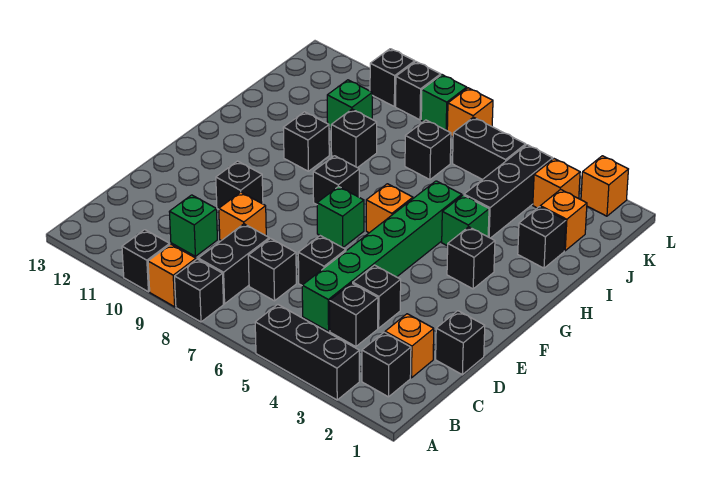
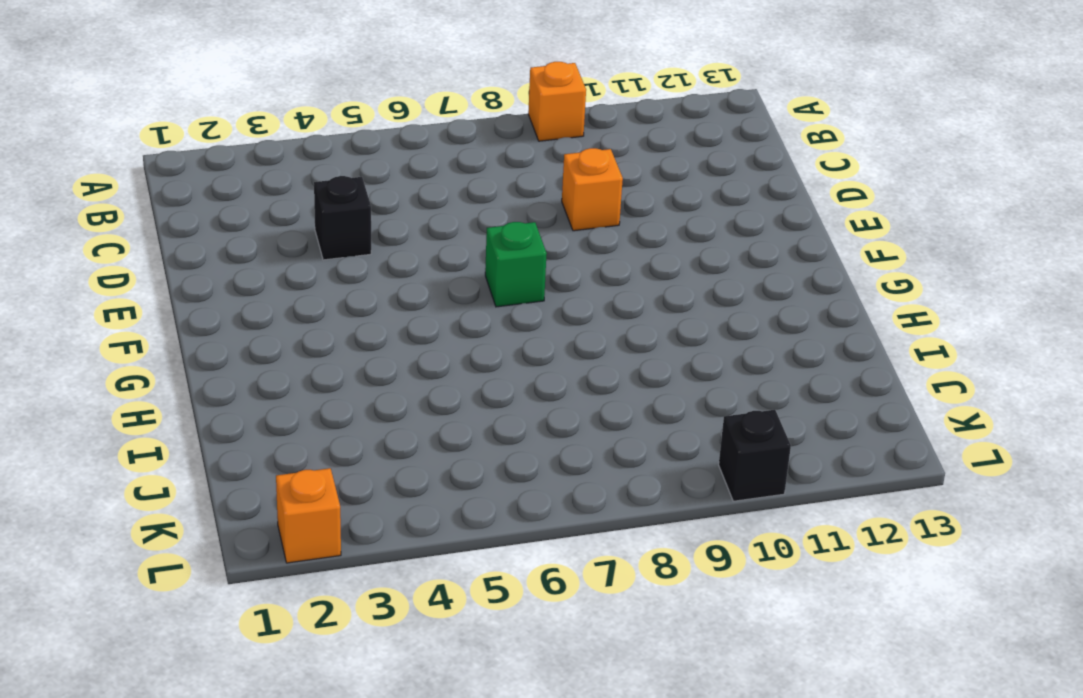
none -> black 1x3 brick [255,305,359,400]
none -> black 1x1 brick [175,259,224,322]
none -> black 1x1 brick [122,230,170,292]
none -> black 1x1 brick [362,332,411,397]

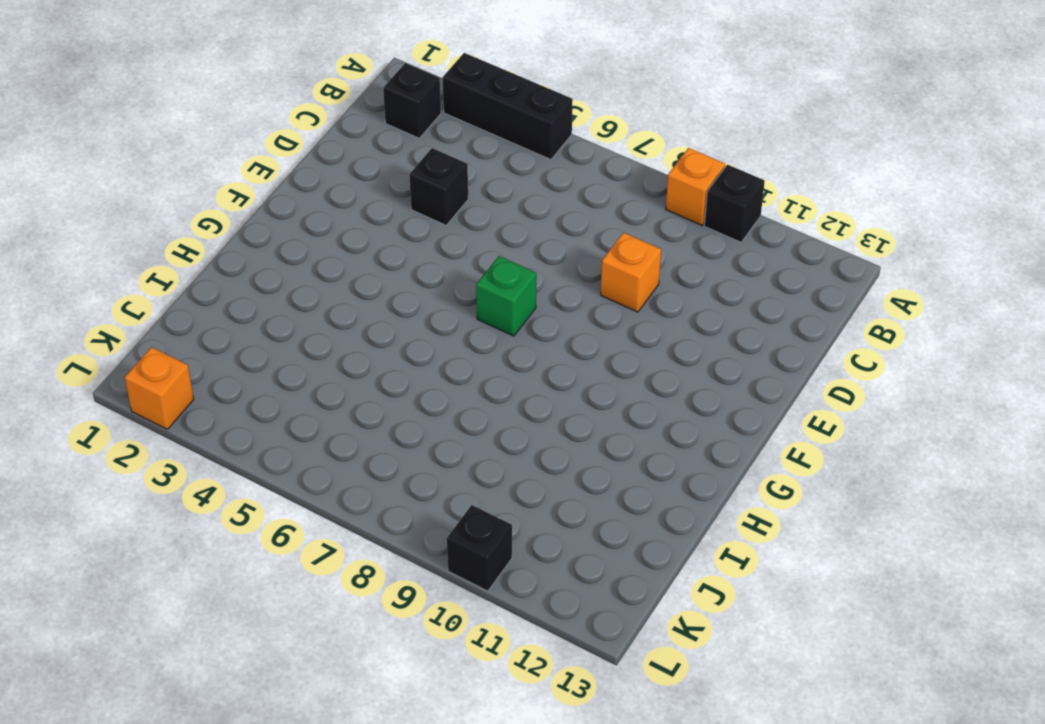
none -> black 1x1 brick [175,259,224,322]
none -> black 1x2 brick [198,224,269,304]
none -> orange 1x1 brick [385,314,434,378]
none -> black 1x1 brick [330,283,378,347]

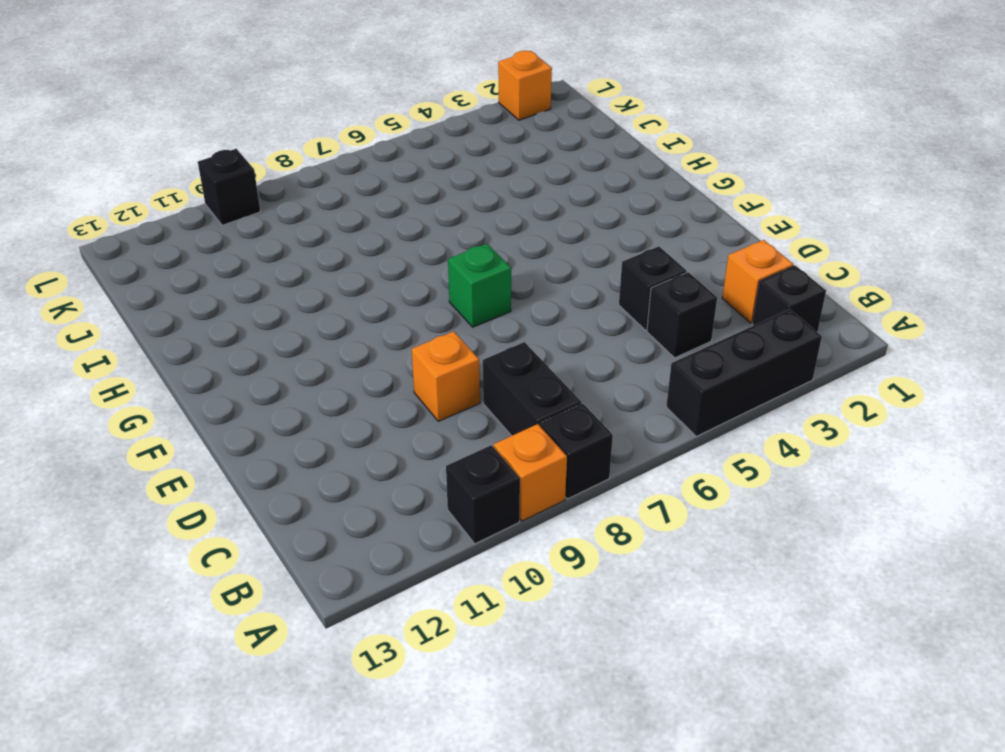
none -> green 1x6 brick [302,181,462,331]
none -> black 1x1 brick [248,239,296,301]
none -> green 1x1 brick [169,195,217,256]
none -> black 1x1 brick [436,311,485,375]

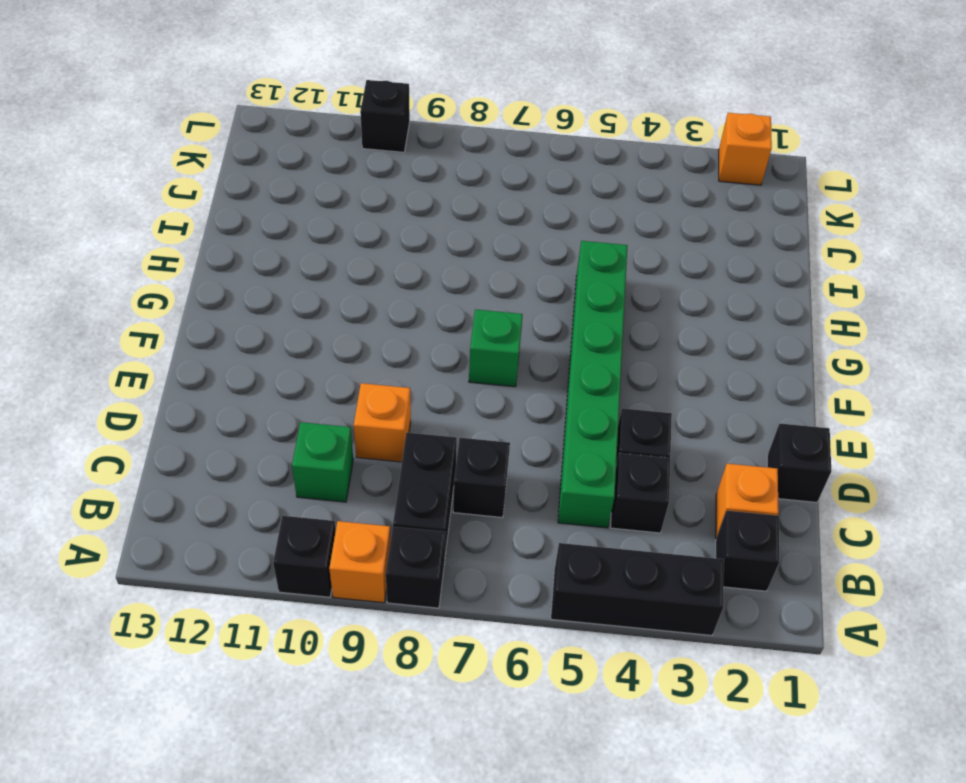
none -> black 1x1 brick [298,236,346,285]
none -> black 1x1 brick [216,161,263,209]
none -> black 1x1 brick [447,227,495,289]
none -> orange 1x1 brick [366,184,413,233]

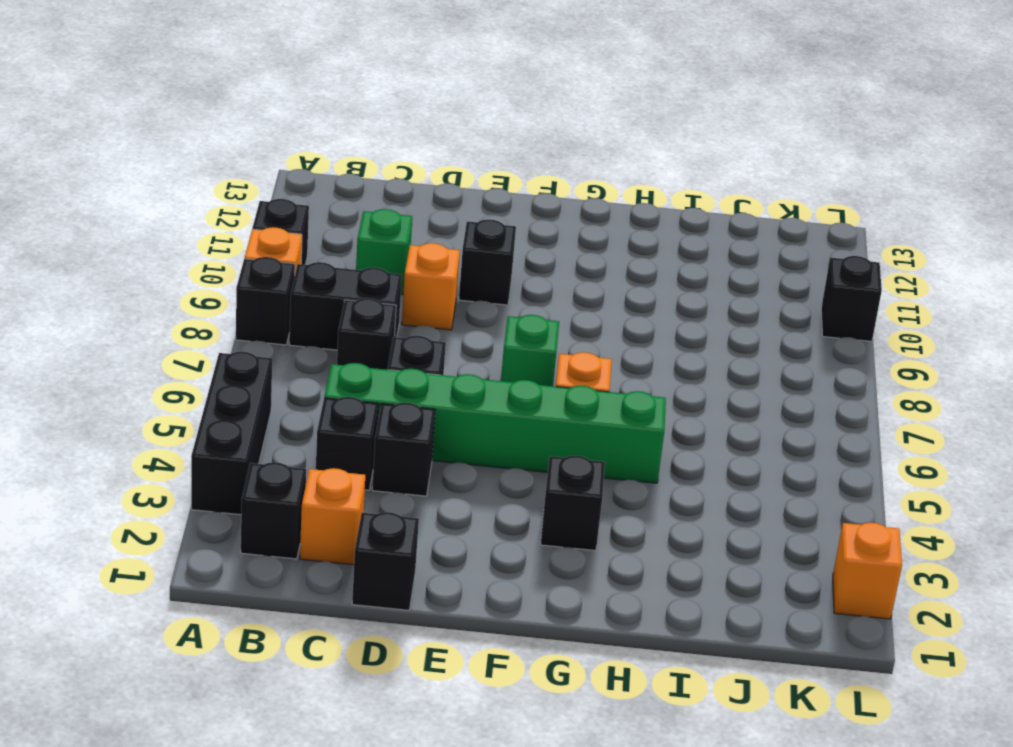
none -> black 1x1 brick [313,156,359,204]
none -> green 1x1 brick [442,195,489,246]
none -> black 1x1 brick [283,112,329,171]
none -> black 1x1 brick [518,207,566,268]

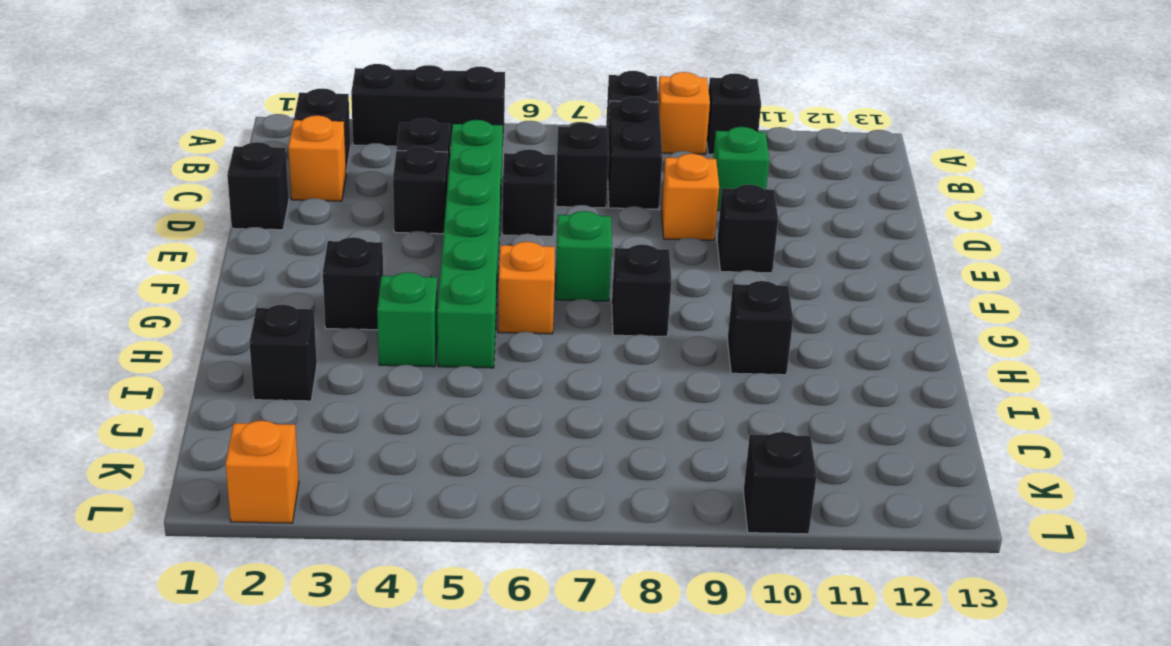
none -> black 1x3 brick [464,145,553,238]
none -> black 1x1 brick [331,109,377,168]
none -> orange 1x1 brick [540,189,587,251]
none -> black 1x1 brick [405,120,451,180]

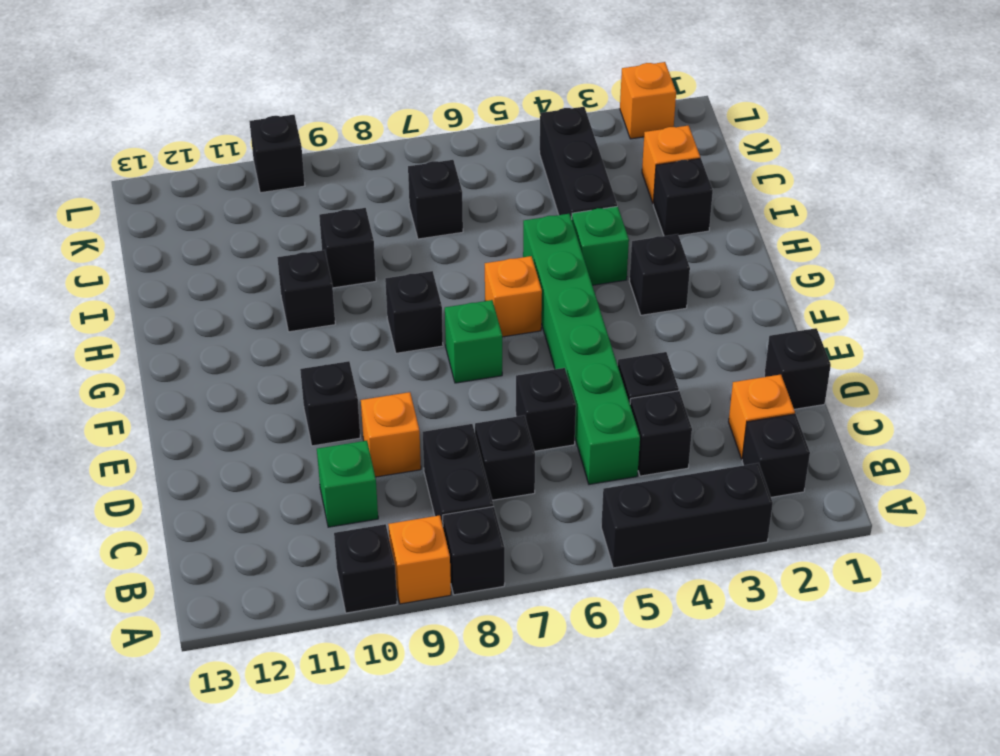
none -> green 1x1 brick [327,80,372,128]
none -> orange 1x1 brick [533,159,580,208]
none -> black 1x2 brick [453,117,526,180]
none -> orange 1x1 brick [447,88,493,137]

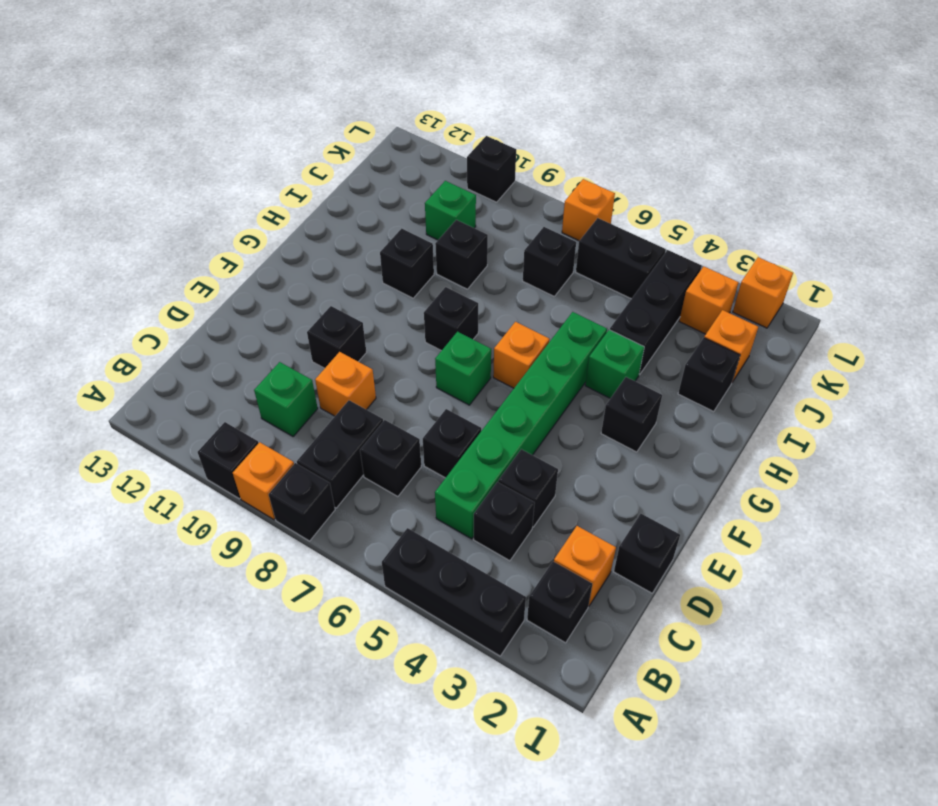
none -> green 1x1 brick [421,75,467,131]
none -> black 1x1 brick [396,62,441,120]

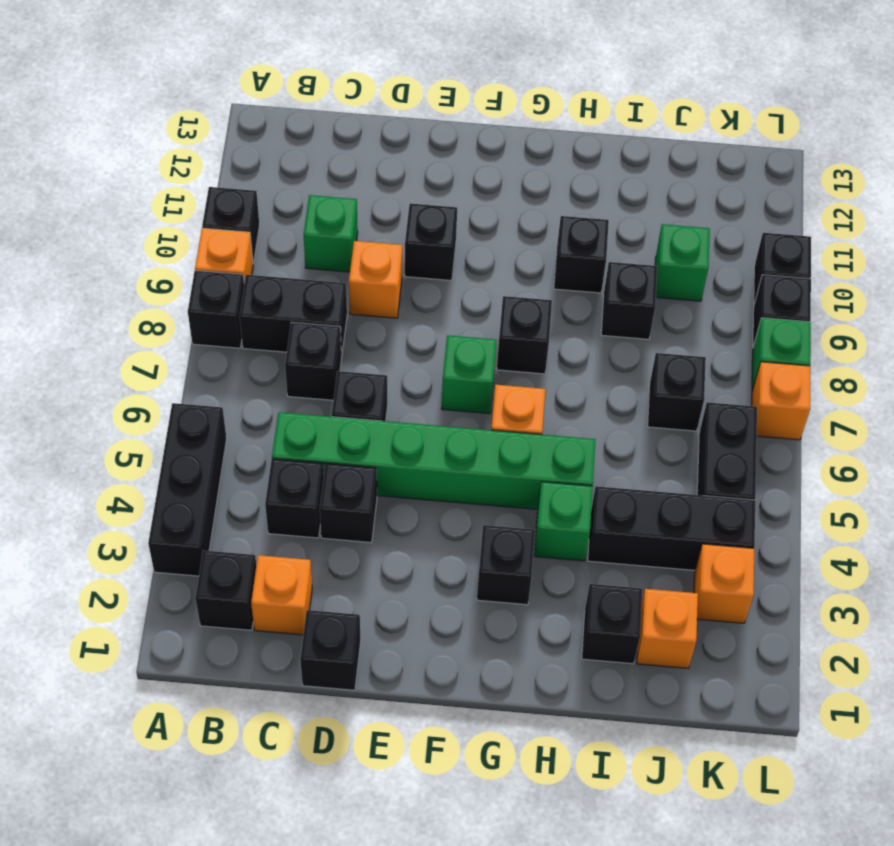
none -> orange 1x1 brick [581,156,628,216]

